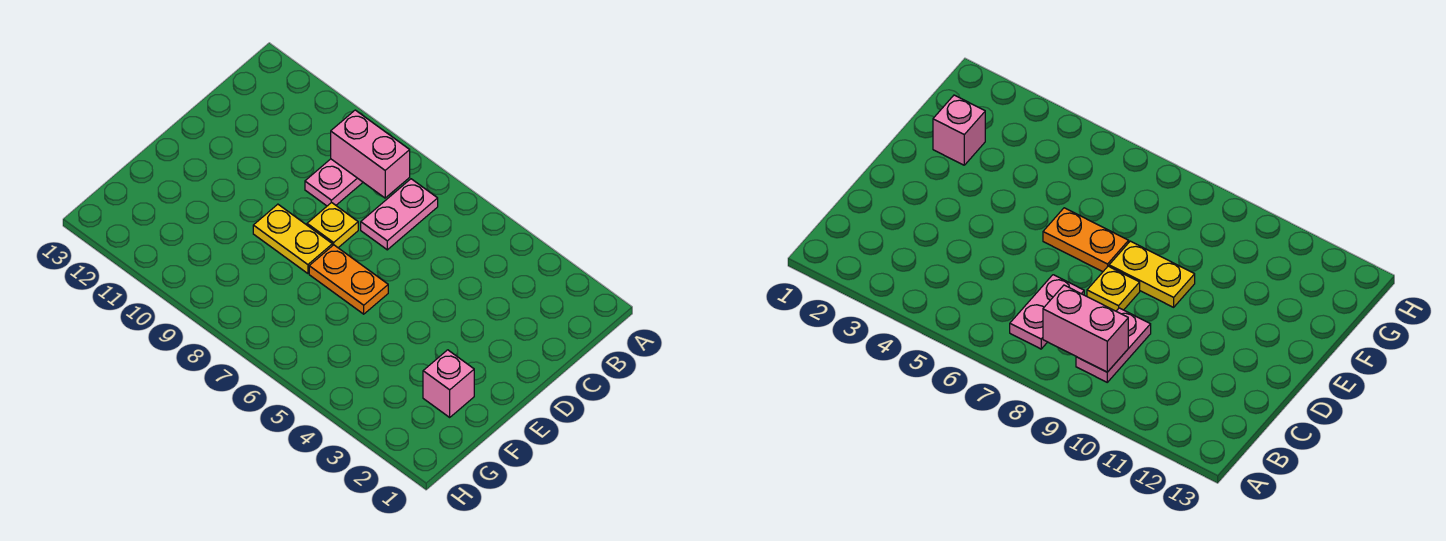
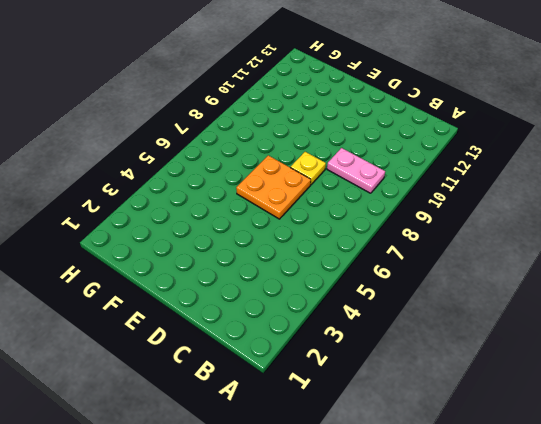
orange 2x2 plate [236,155,311,219] -> orange 1x2 plate [309,245,388,314]
none -> pink 1x2 plate [361,179,438,250]
none -> yellow 1x2 plate [253,204,332,273]

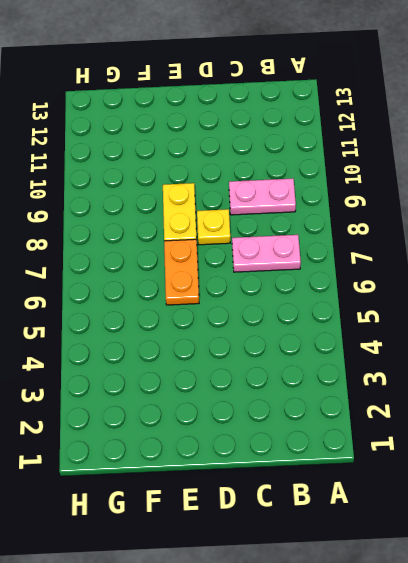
none -> pink 1x1 brick [423,350,474,417]
none -> pink 1x2 brick [331,110,410,198]

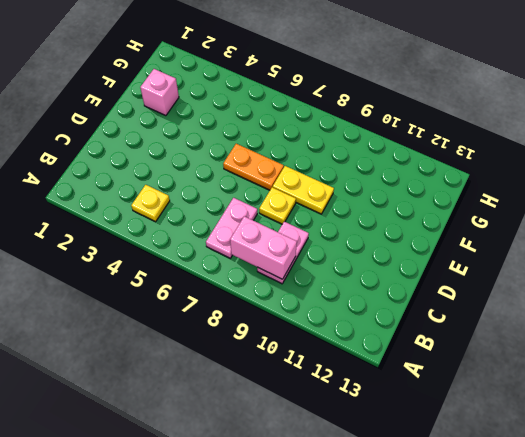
yellow 1x1 plate [131,185,170,222] -> none

